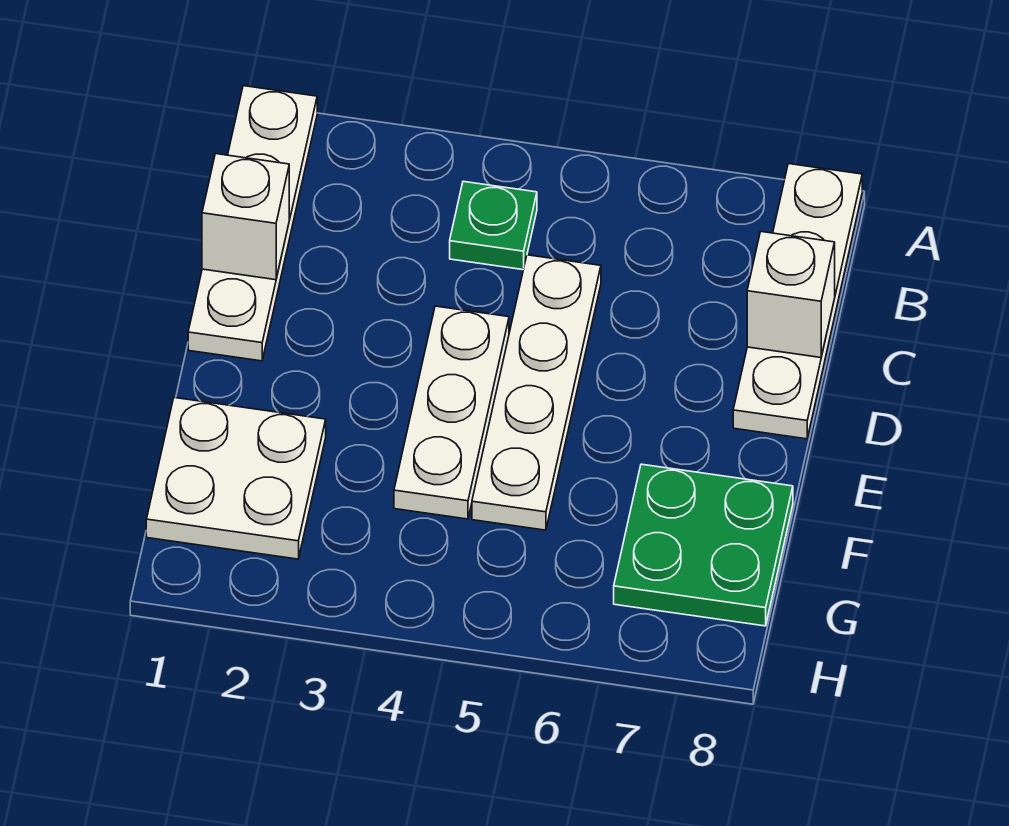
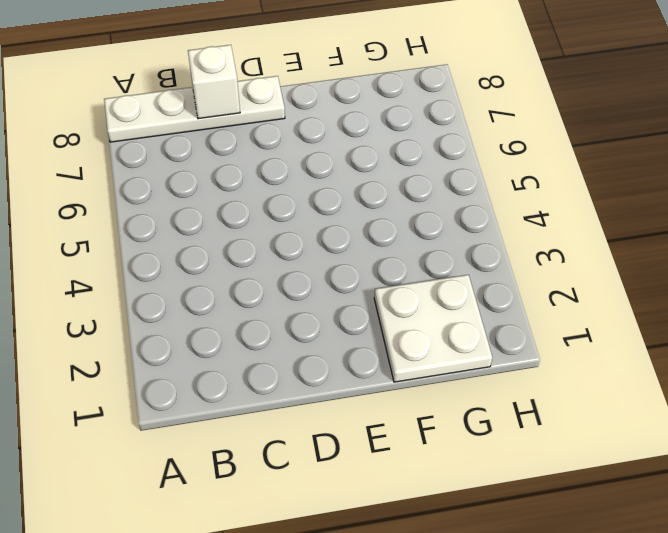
none -> white 1x4 plate [188,86,317,361]
none -> green 1x1 plate [450,181,537,270]

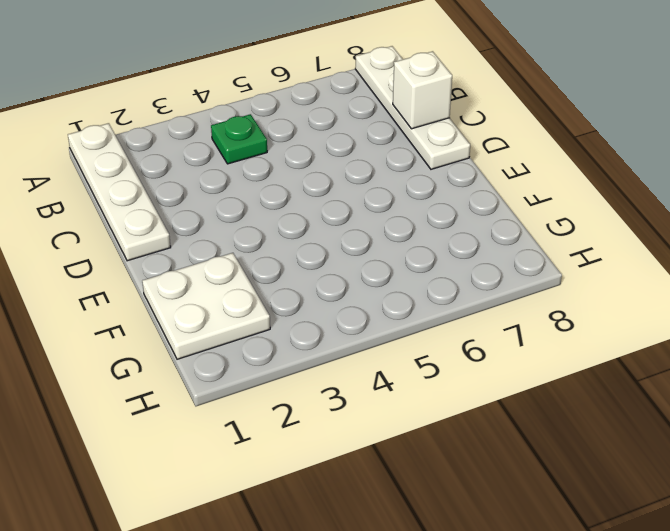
none -> white 1x4 plate [472,255,601,530]
none -> white 1x3 plate [394,306,509,519]

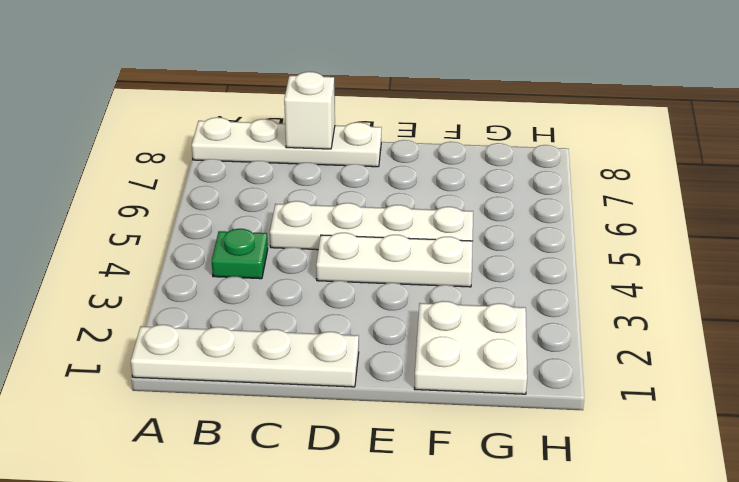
none -> green 2x2 plate [614,464,793,626]
none -> white 1x1 brick [202,154,289,280]

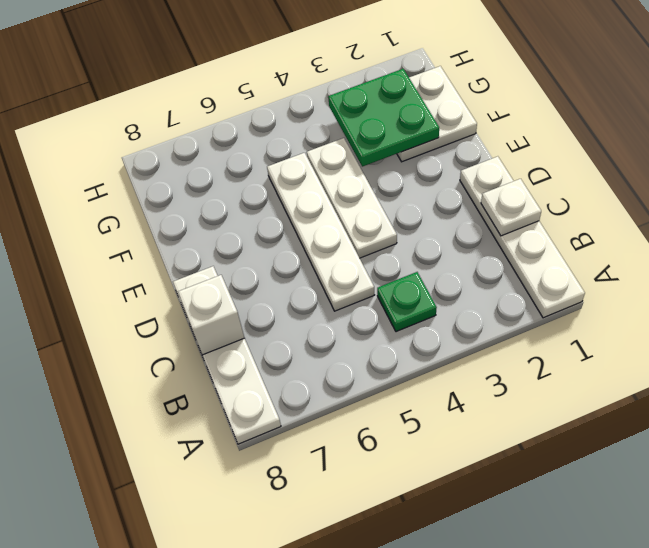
white 1x1 plate [481,179,541,236] -> white 1x1 brick [202,154,289,280]
green 2x2 plate [328,69,439,166] -> green 2x2 plate moved to [614,464,793,626]

